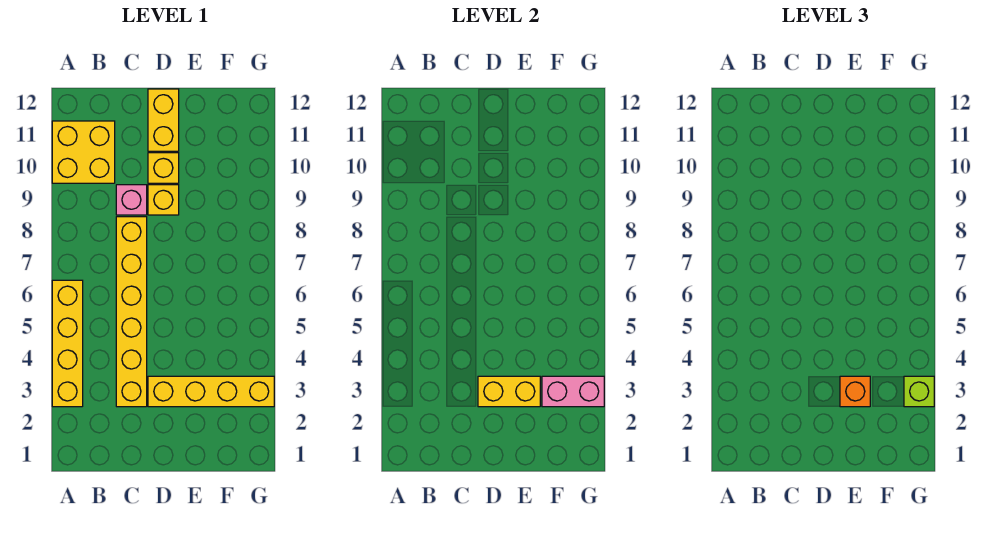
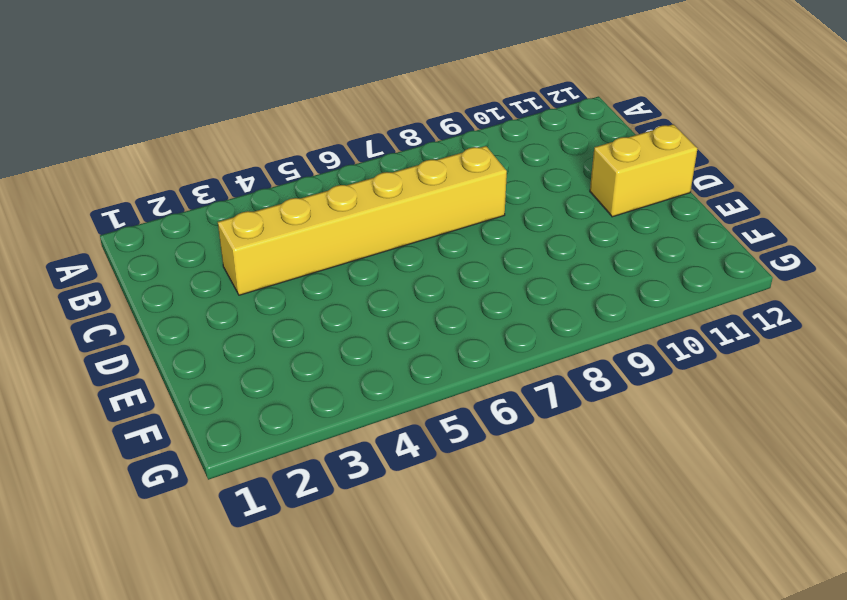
none -> yellow 1x4 brick [52,280,83,407]
none -> yellow 2x2 brick [52,121,115,183]
none -> pink 1x1 brick [116,185,147,215]

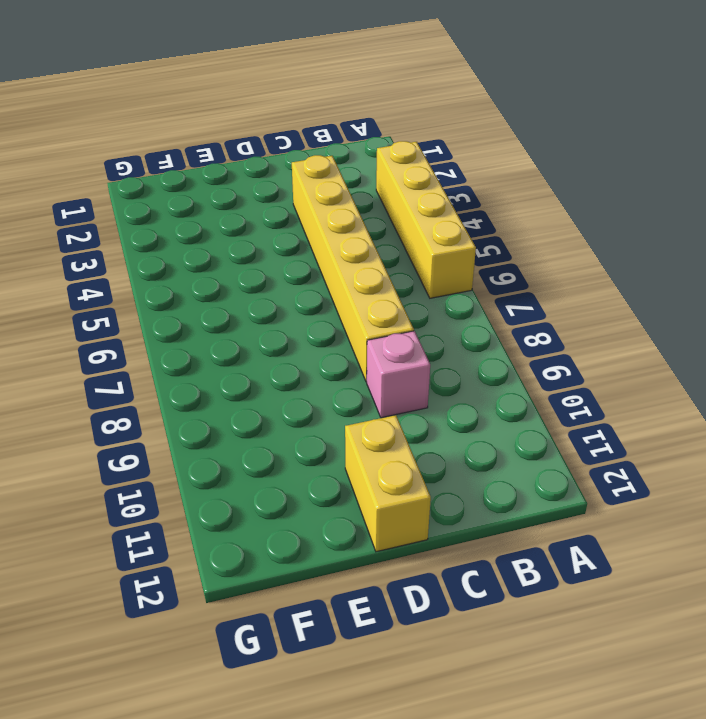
none -> yellow 2x2 brick [52,121,115,183]
none -> yellow 1x4 brick [148,376,274,407]
none -> yellow 1x1 brick [148,185,179,215]

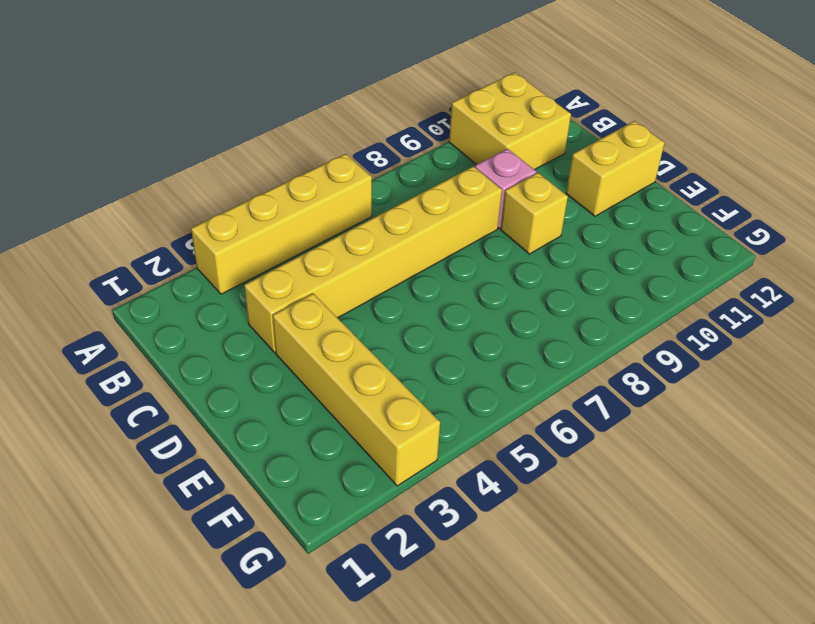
none -> yellow 1x1 brick [148,153,179,183]
none -> yellow 1x2 brick [478,376,540,407]
none -> pink 1x2 brick [542,376,604,407]

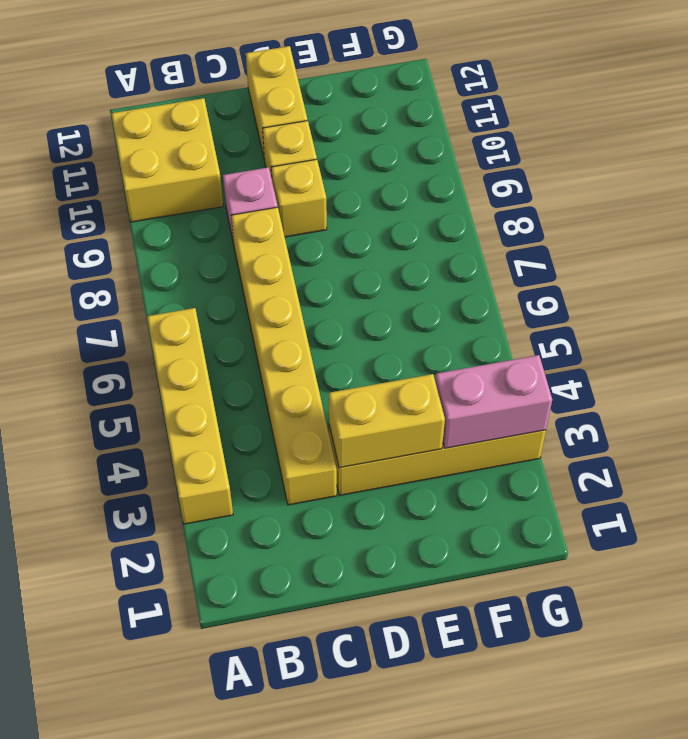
none -> orange 1x1 brick [840,376,870,407]
none -> lime 1x1 brick [904,376,934,407]

